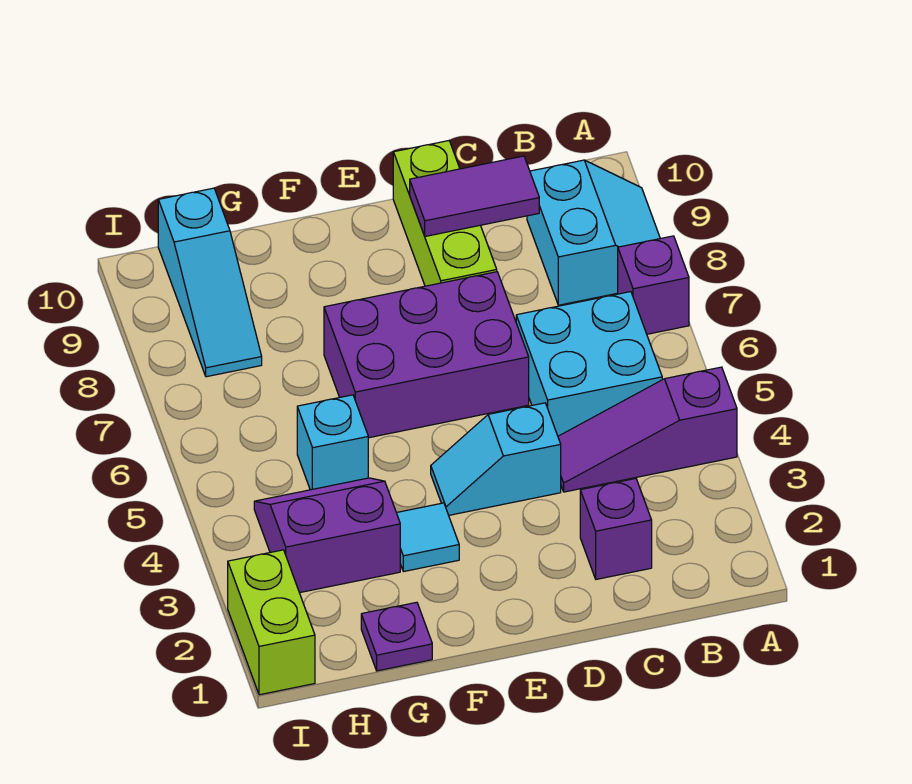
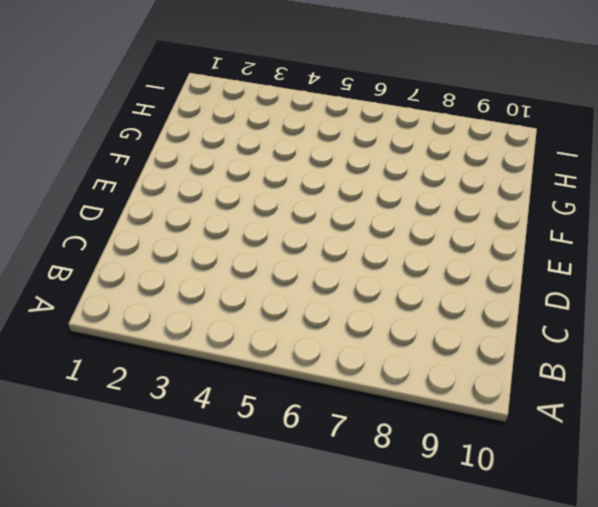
none -> purple 1x3 slope [558,367,737,492]
none -> purple 1x1 brick [618,236,689,334]
none -> cyan 2x2 slope [527,160,660,305]

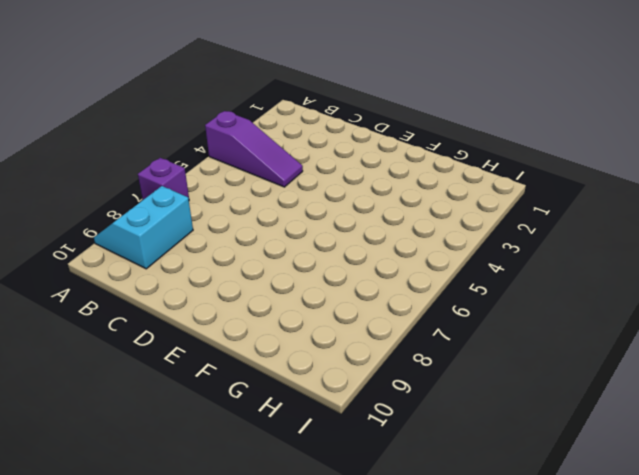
none -> cyan 2x2 brick [516,292,662,436]
none -> purple 1x1 brick [580,478,652,579]
none -> cyan 1x2 slope [431,403,561,515]

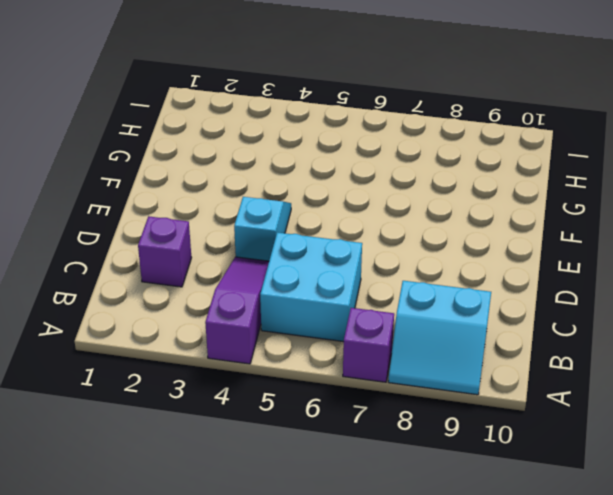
none -> purple 2x3 brick [324,272,529,438]
none -> lime 1x3 brick [393,141,497,286]
none -> cyan 1x1 tile [396,503,459,572]

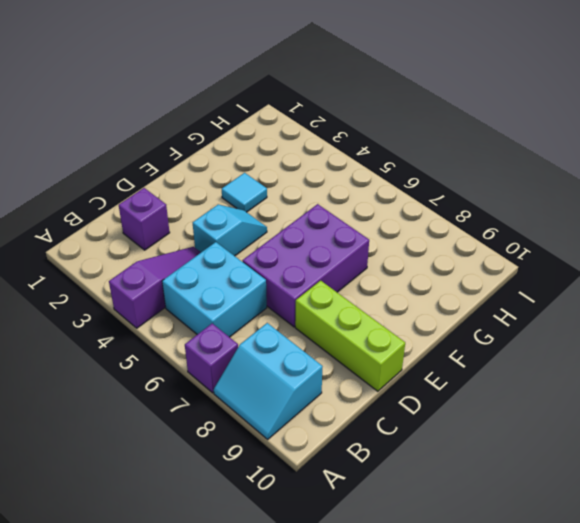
none -> purple 1x1 plate [361,602,432,671]
none -> purple 2x2 slope [254,478,400,593]
none -> cyan 1x1 brick [297,395,368,490]

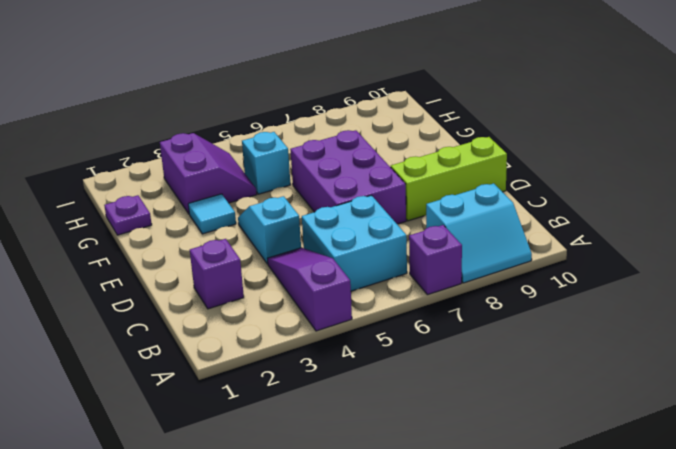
none -> cyan 1x3 slope [158,188,262,377]
none -> lime 1x2 brick [228,550,315,695]
none -> purple 1x2 tile [410,156,539,236]

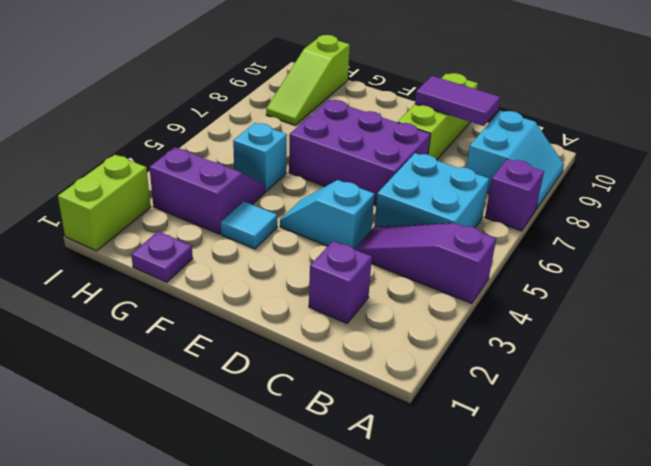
lime 1x3 slope [266,35,350,125] -> cyan 1x3 slope [158,188,262,377]

